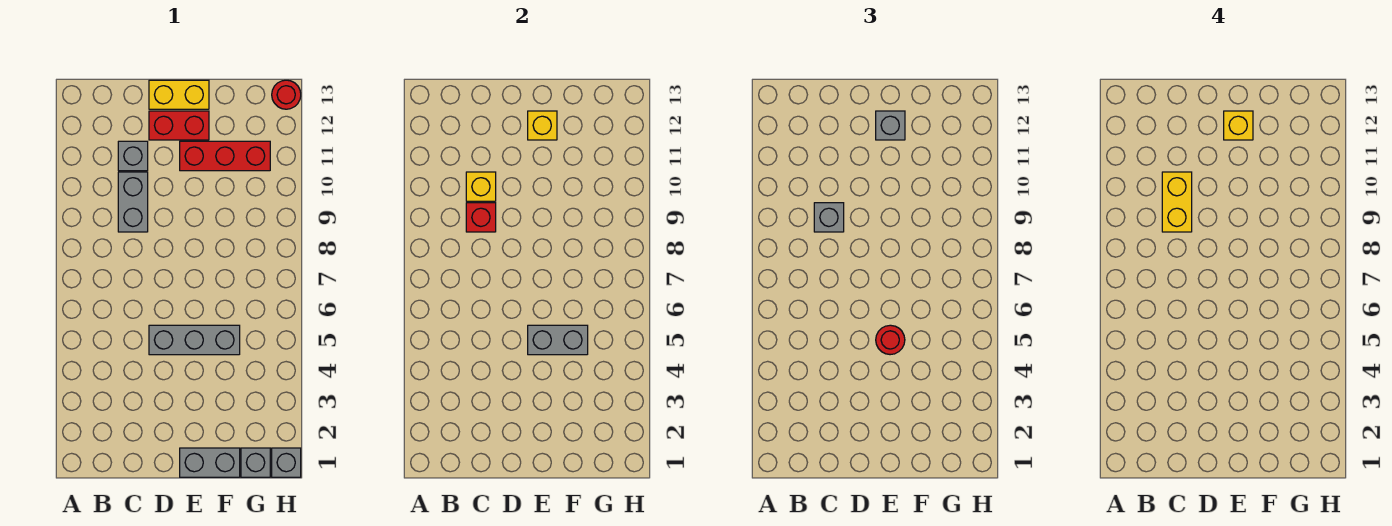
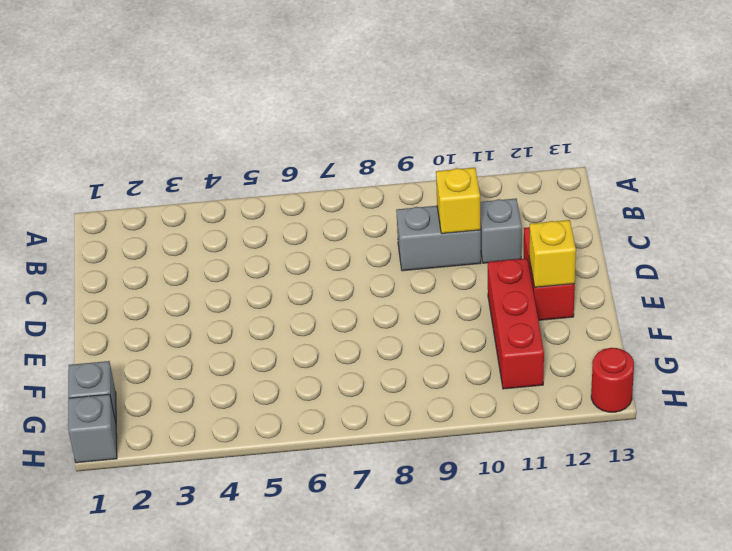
none -> grey 1x3 brick [149,325,240,355]
none -> yellow 1x2 brick [149,80,209,109]
none -> grey 1x2 brick [180,448,240,477]

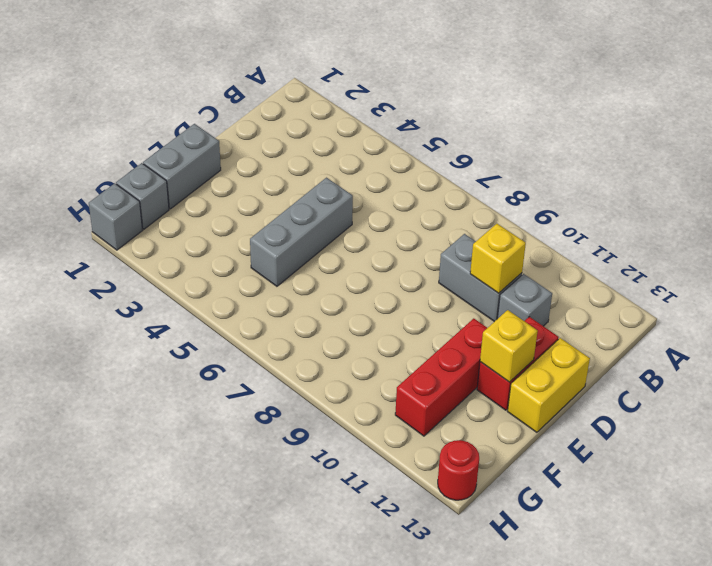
none -> red 1x1 brick [466,203,496,232]
none -> grey 1x2 brick [528,325,588,355]
none -> grey 1x1 brick [814,203,844,232]

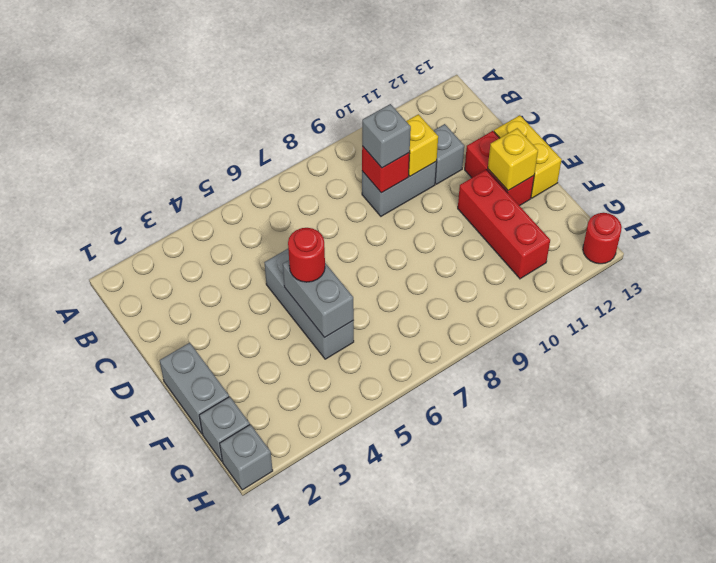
none -> grey 1x1 brick [876,111,905,140]
none -> yellow 1x2 brick [1162,172,1192,232]
none -> yellow 1x1 brick [1224,111,1253,140]

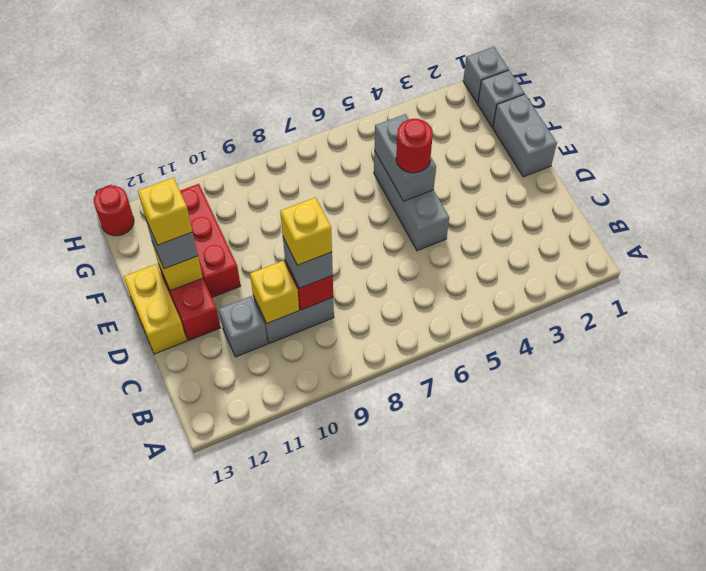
yellow 1x1 brick [280,197,332,265] -> yellow 1x2 brick [1162,172,1192,232]

